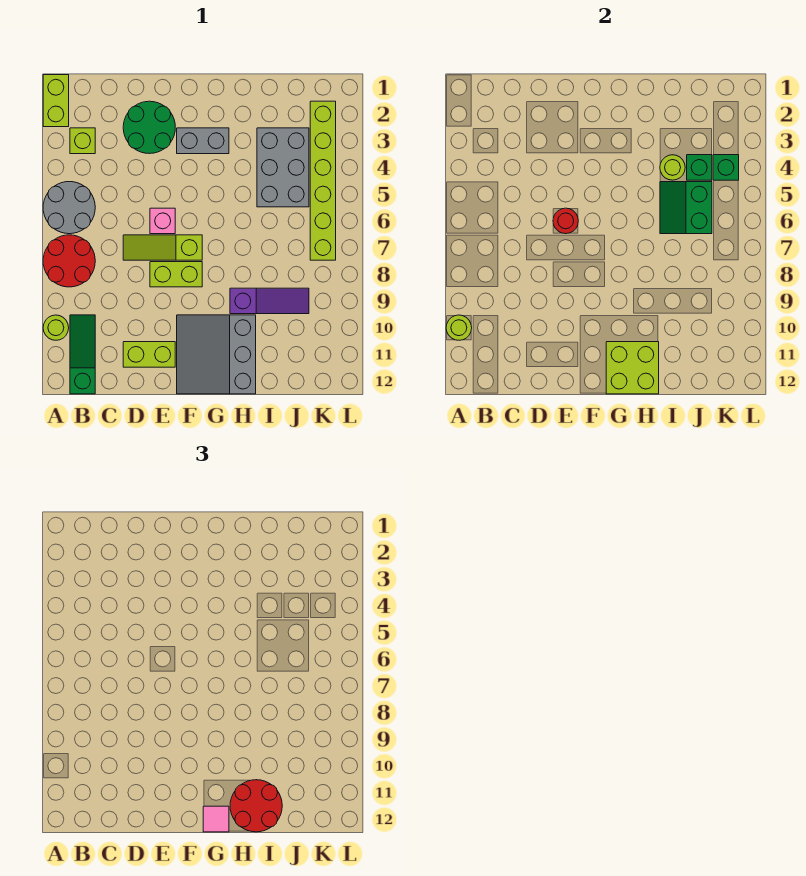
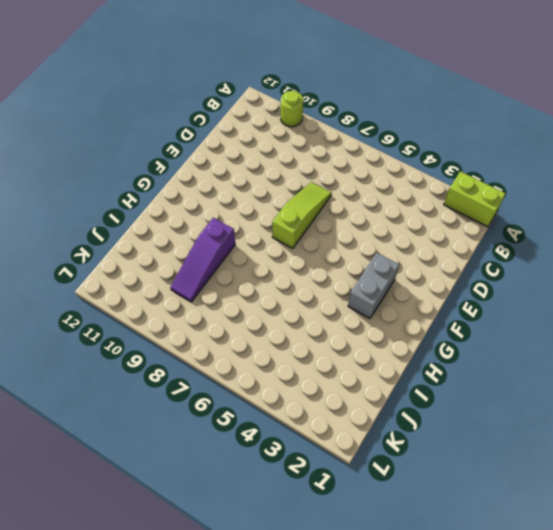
none -> grey 2x2 round brick [43,182,95,234]
none -> red 2x2 round brick [43,235,95,287]
none -> lime 1x1 brick [70,128,95,154]

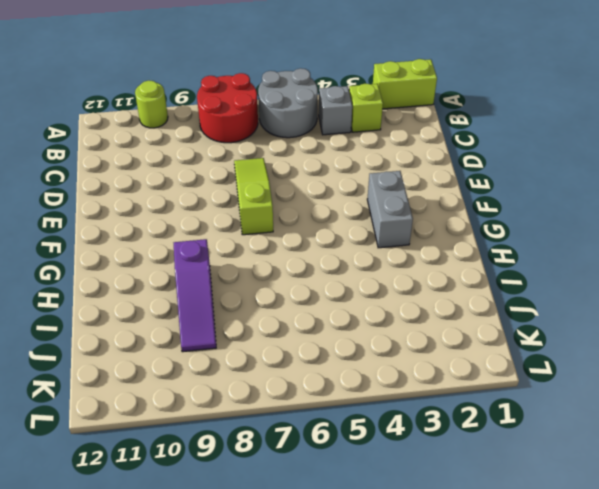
grey 1x1 brick [319,86,352,135] -> none
none -> green 1x3 slope [70,315,95,394]
none -> green 2x2 round brick [123,101,175,154]
none -> lime 1x2 brick [123,342,175,367]

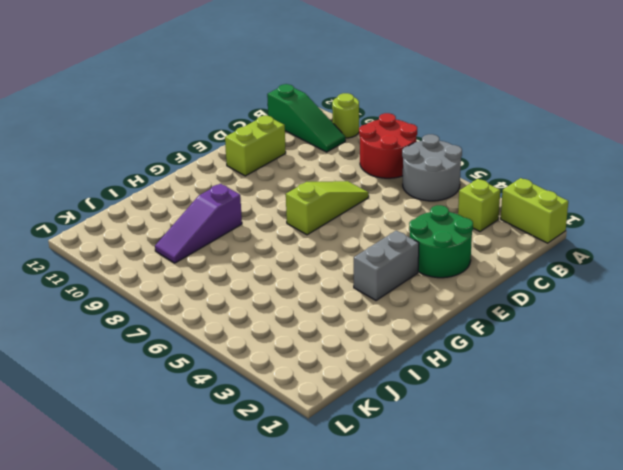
none -> pink 1x1 brick [150,208,175,234]
none -> lime 1x2 brick [150,262,202,287]
none -> grey 3x3 slope [177,315,256,394]

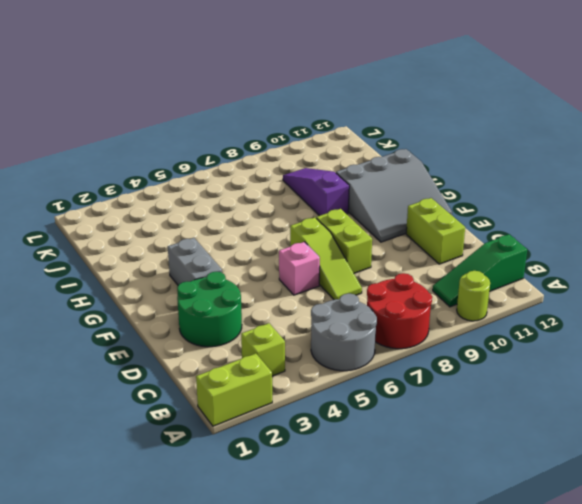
none -> grey 2x3 brick [257,128,309,207]
none -> lime 1x6 brick [310,101,336,260]
none -> lime 1x1 round brick [446,315,472,340]

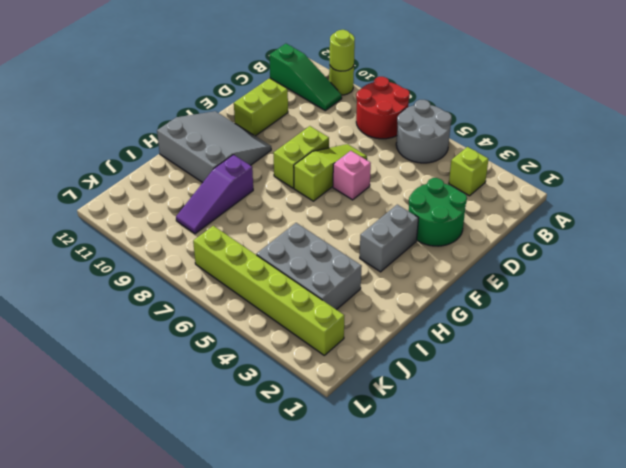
none -> lime 1x2 brick [43,75,69,127]
none -> red 1x1 round brick [553,208,578,234]
none -> lime 2x2 brick [606,342,659,394]

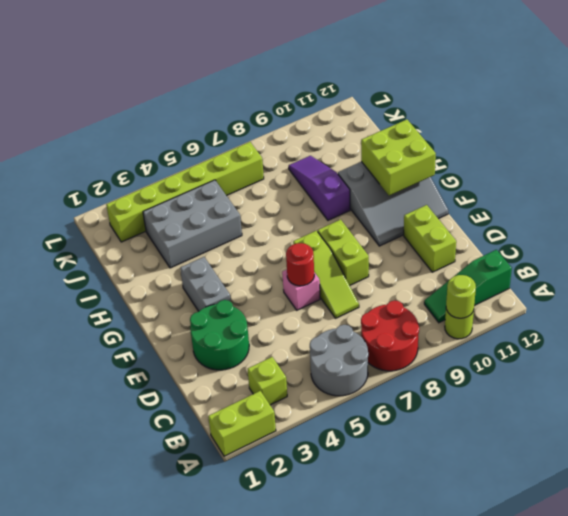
none -> lime 1x1 round brick [660,155,685,180]
none -> green 2x2 slope [660,182,712,234]
none -> green 1x1 brick [687,155,712,180]

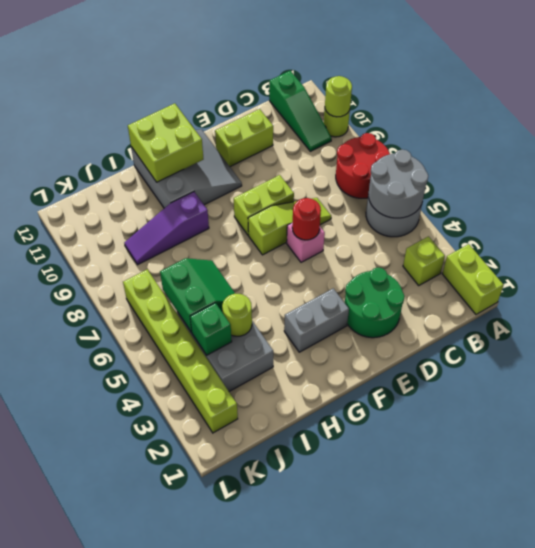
grey 2x2 round brick [368,150,428,218] -> none
none -> green 1x1 brick [713,155,739,180]
none -> pink 1x1 tile [203,806,229,832]
none -> red 2x2 round brick [230,780,282,832]

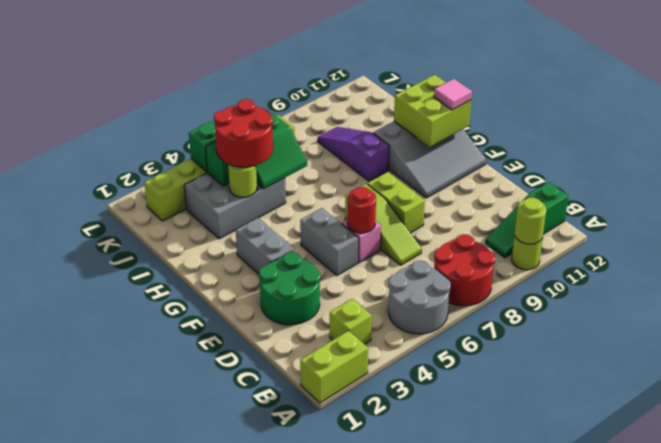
grey 1x2 brick [300,208,359,275] -> none
red 2x2 round brick [214,99,273,167] -> red 2x2 round brick moved to [230,780,282,832]
none -> lime 1x2 brick [123,342,175,367]

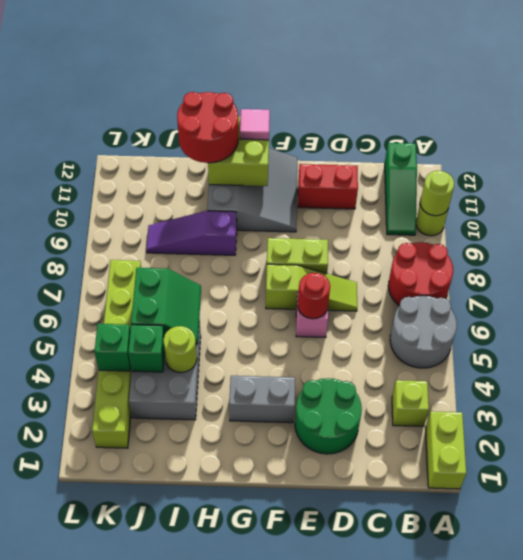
red 1x2 brick [298,164,358,209] -> lime 1x2 brick [123,342,175,367]

